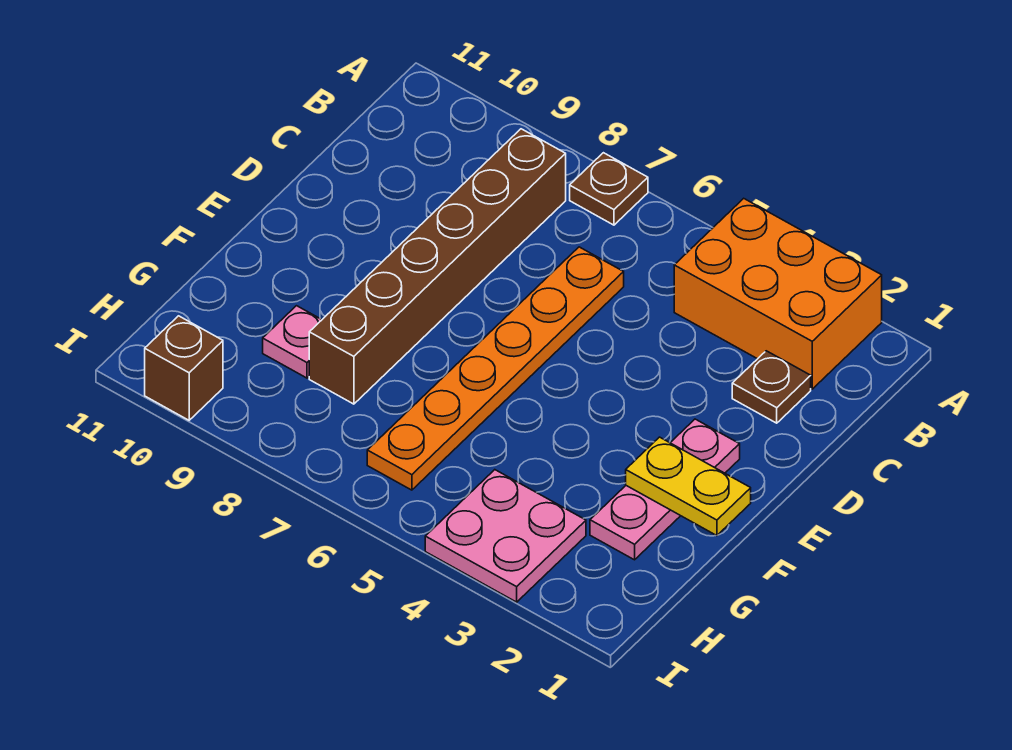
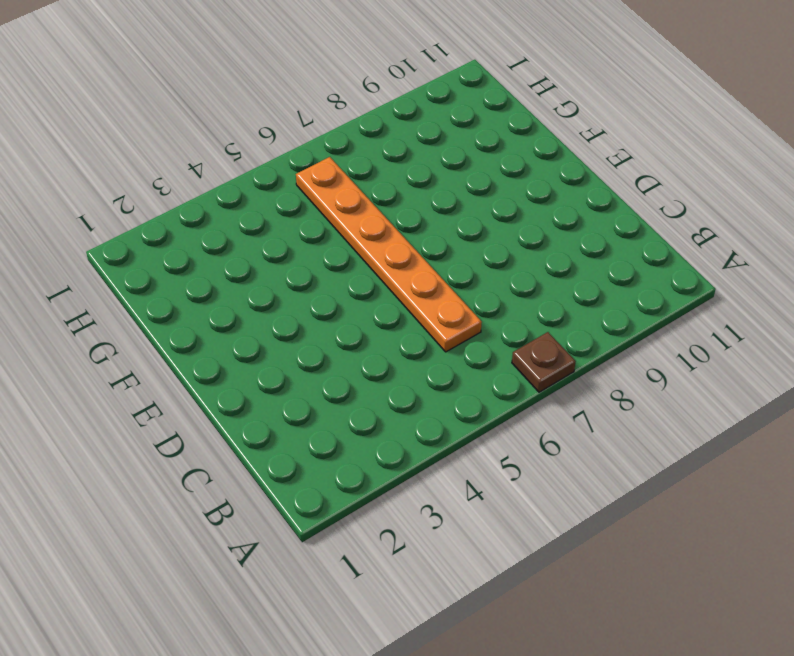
none -> orange 2x3 brick [674,198,882,389]
none -> brown 1x6 brick [309,129,566,404]

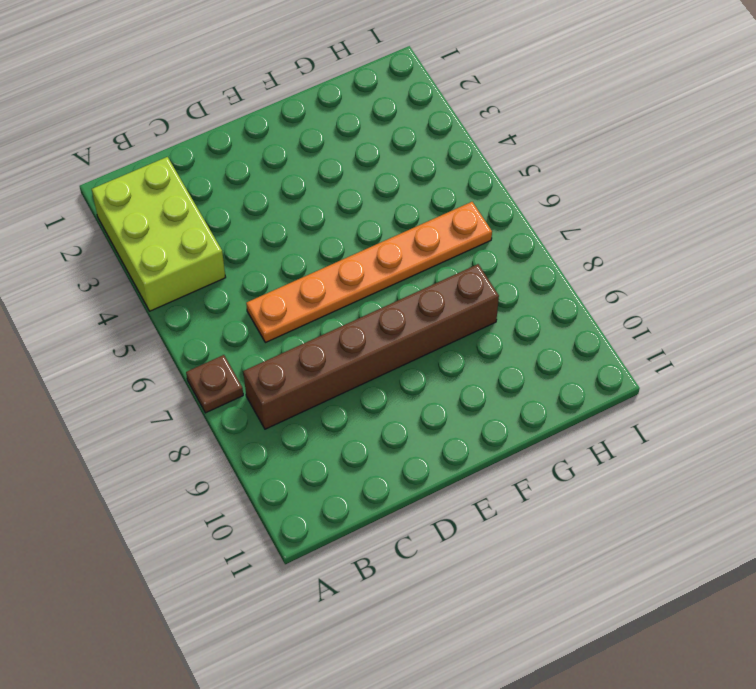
lime 2x3 brick [92,157,226,311] -> orange 2x3 brick [674,198,882,389]
none -> brown 1x1 plate [732,351,811,423]
none -> pink 1x3 plate [590,419,740,560]

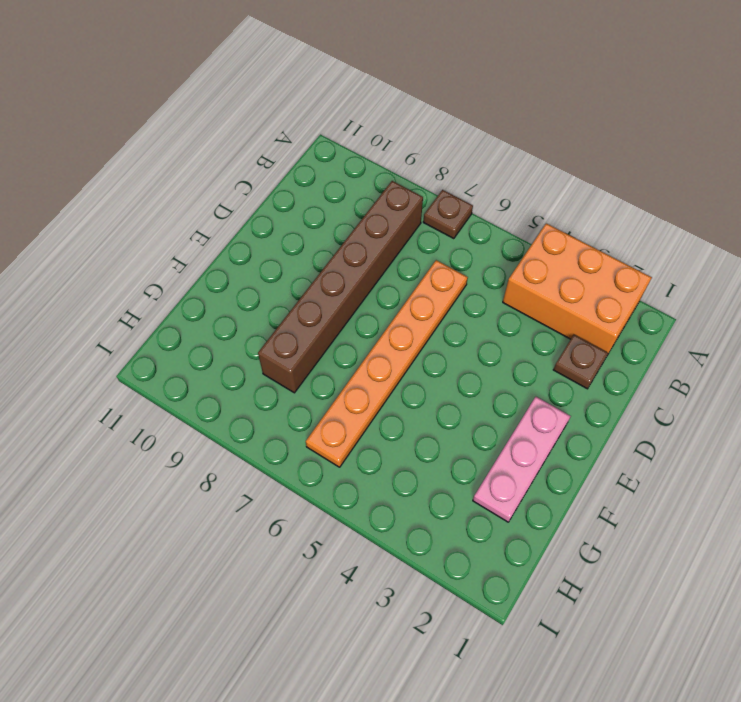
none -> pink 1x1 plate [263,306,322,378]
none -> pink 2x2 plate [425,470,586,602]

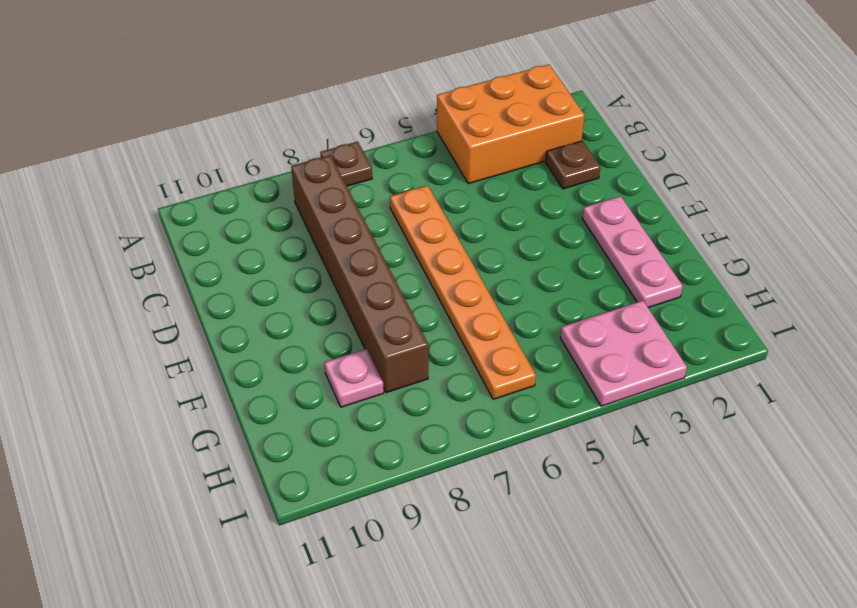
none -> brown 1x1 brick [145,316,223,420]
none -> yellow 1x2 plate [626,437,751,536]

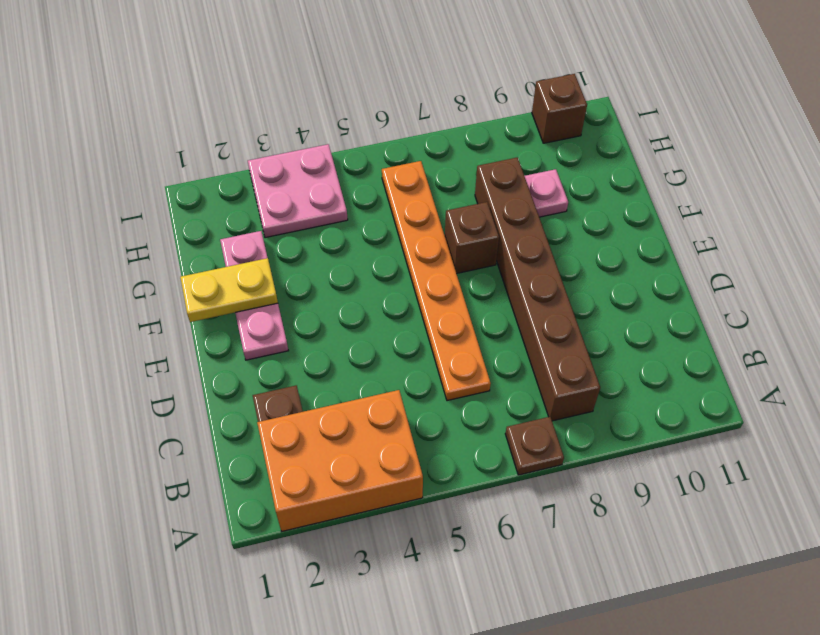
brown 1x1 brick [445,202,499,274] -> none

